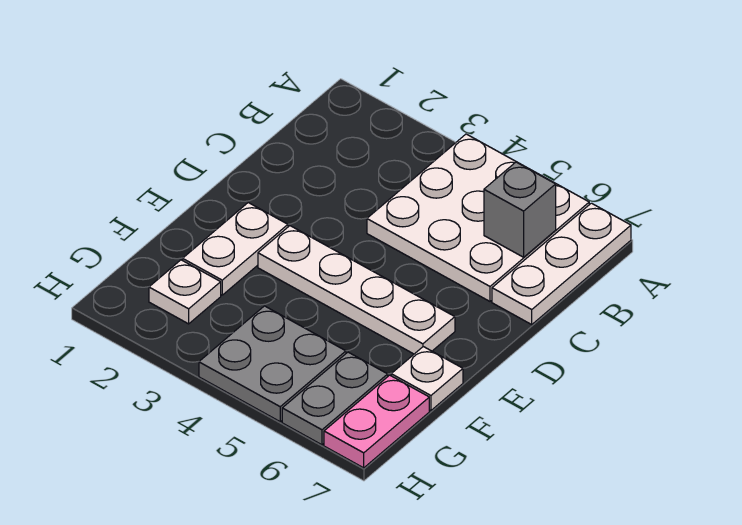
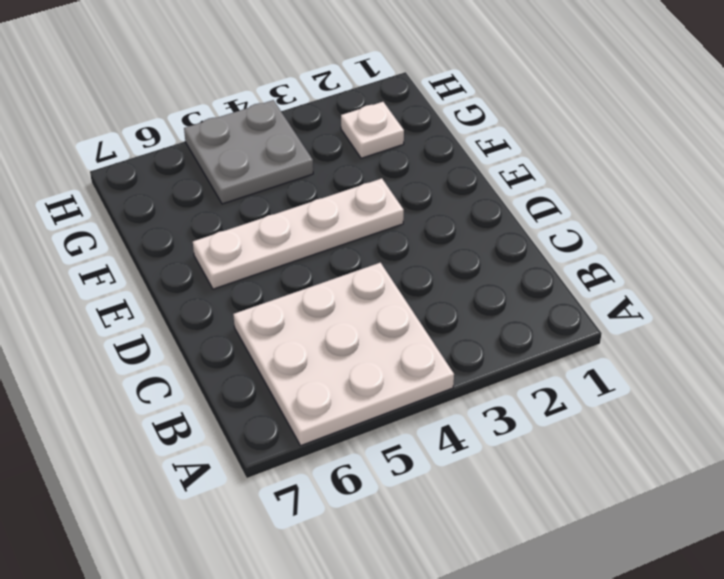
none -> white 1x3 plate [492,203,631,324]
none -> white 1x2 plate [183,203,288,295]

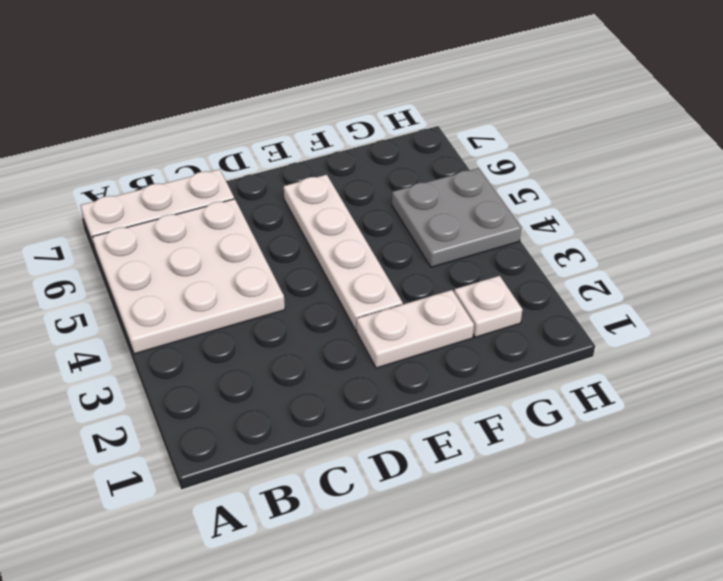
none -> white 1x1 plate [391,347,463,411]
none -> grey 1x2 plate [282,352,388,445]

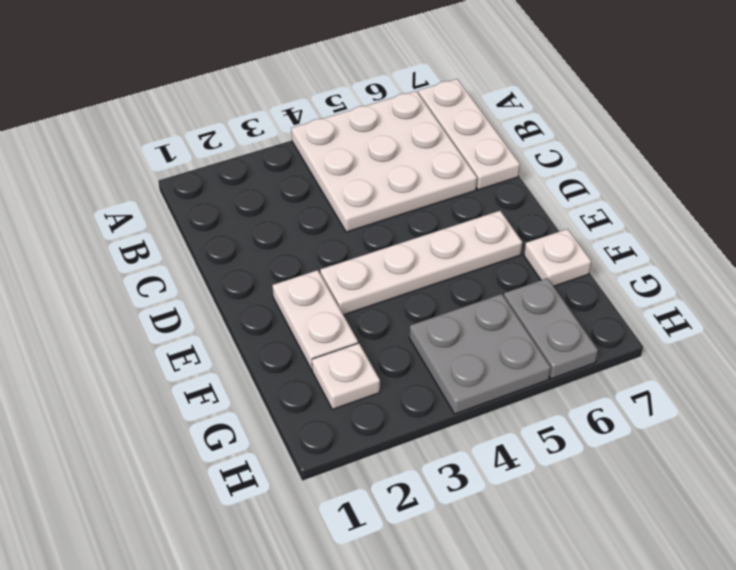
none -> pink 1x2 plate [324,375,429,468]
none -> grey 1x1 brick [484,162,556,257]

